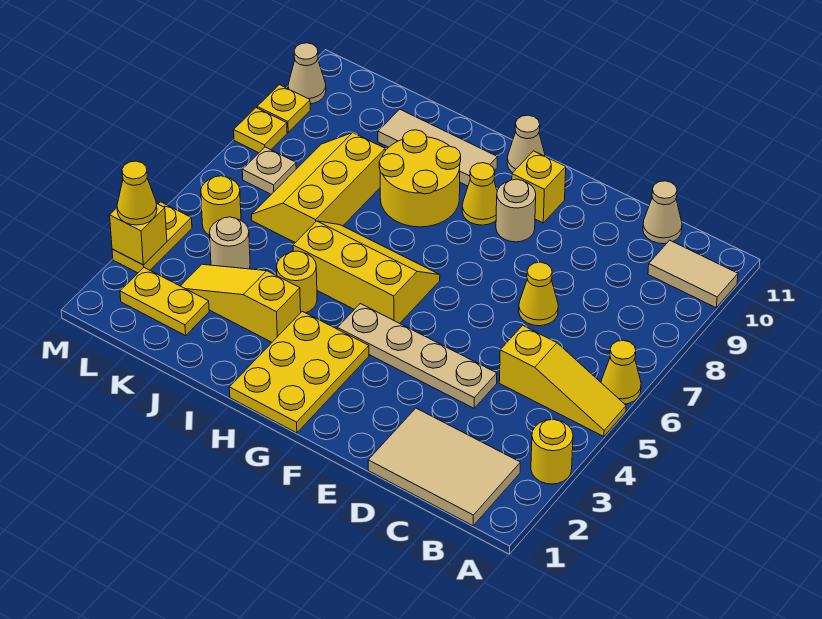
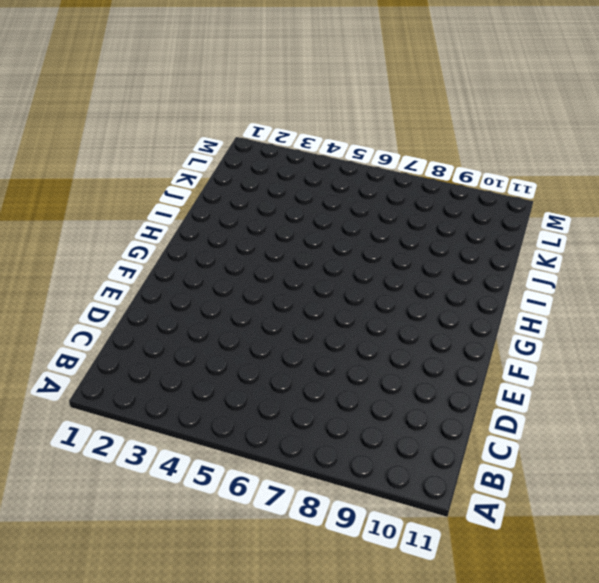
none -> yellow 1x1 round brick [531,419,573,484]
none -> yellow 1x3 slope [499,325,626,437]
none -> yellow 1x1 cone [601,340,641,404]

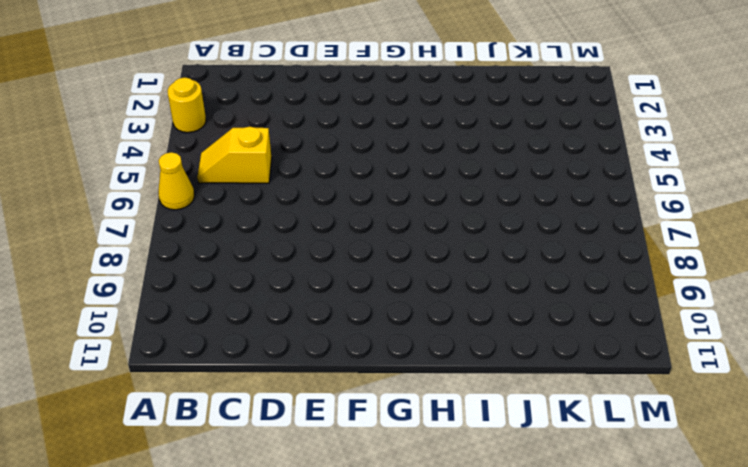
yellow 1x2 slope [197,127,272,183] -> yellow 1x3 slope [499,325,626,437]
none -> tan 1x2 tile [648,240,738,308]
none -> tan 2x3 tile [368,408,520,526]
none -> tan 1x1 cone [643,181,682,244]

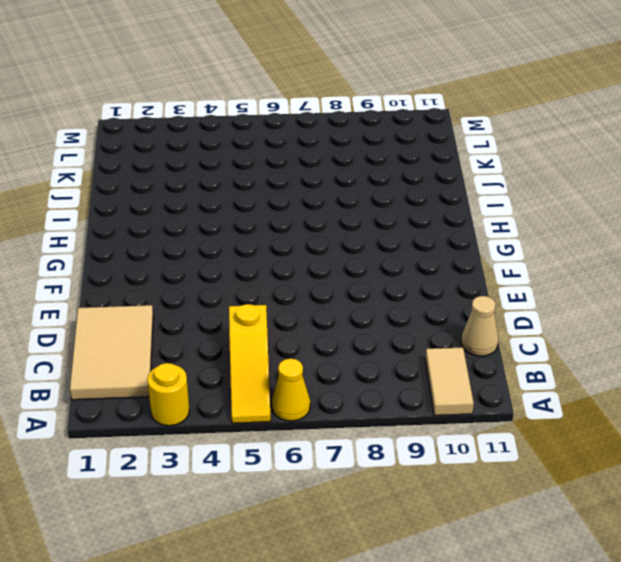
none -> tan 1x4 plate [337,304,497,408]
none -> yellow 1x1 cone [519,262,558,326]
none -> tan 1x1 round brick [496,179,536,242]

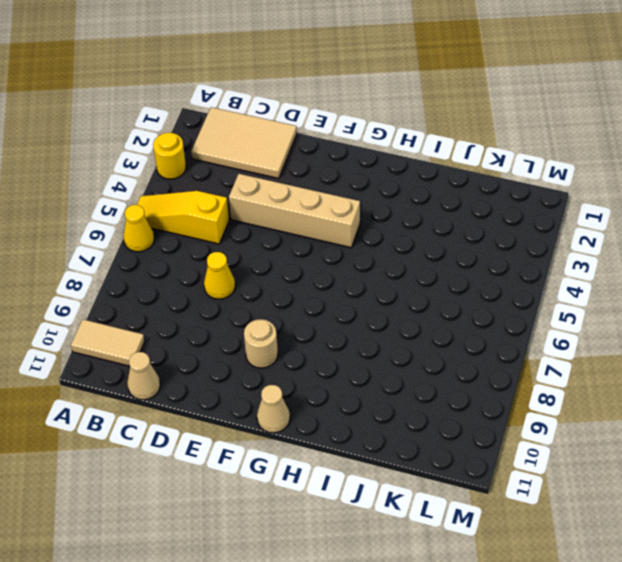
tan 1x4 brick [229,174,360,247] -> tan 1x4 plate [337,304,497,408]
none -> yellow 1x1 brick [512,151,566,223]
none -> yellow 2x3 plate [229,311,369,433]
none -> yellow 2x3 slope [293,221,440,323]

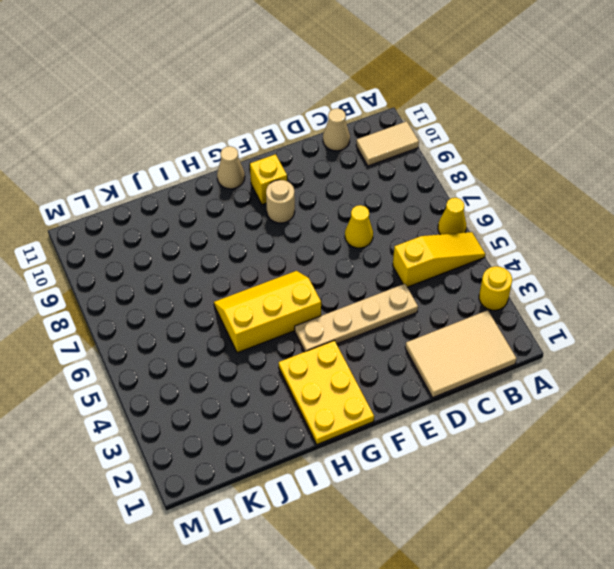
none -> yellow 1x1 cone [462,163,497,225]
none -> yellow 2x2 round brick [379,130,461,227]
none -> tan 1x3 tile [378,109,497,186]

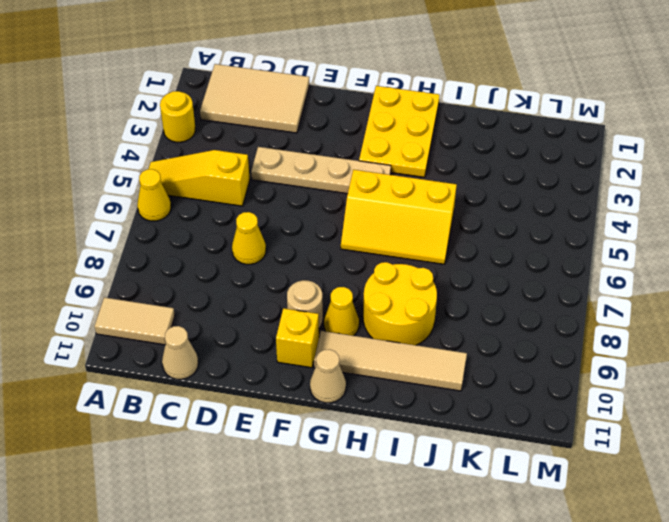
tan 1x4 tile [314,331,467,391] -> tan 1x3 tile [378,109,497,186]
none -> yellow 1x3 slope [181,264,301,342]
none -> yellow 1x1 round brick [277,251,317,313]
none -> yellow 2x3 slope [251,133,385,243]

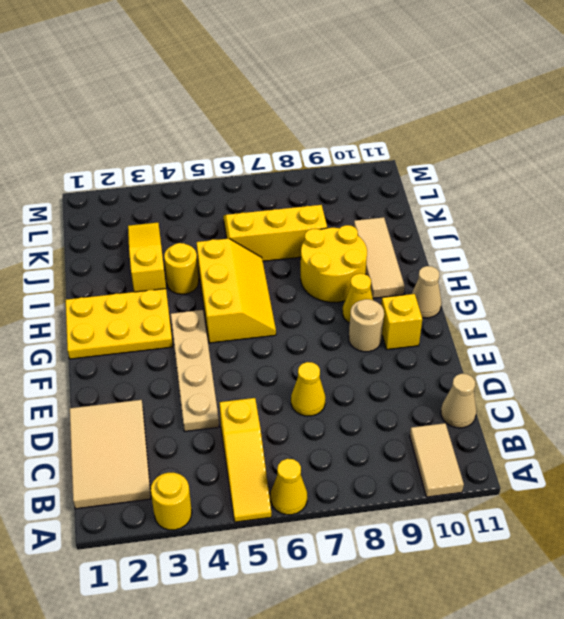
none -> yellow 1x2 plate [120,268,209,336]
none -> tan 1x1 round brick [209,217,250,269]
none -> yellow 1x1 round brick [201,176,241,235]

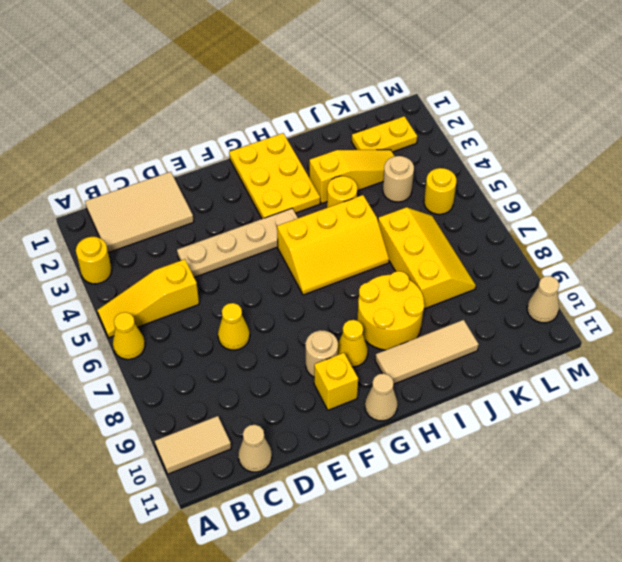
none -> tan 1x1 plate [242,147,296,194]
none -> yellow 1x2 plate [112,202,192,273]
none -> yellow 1x1 plate [234,108,287,153]

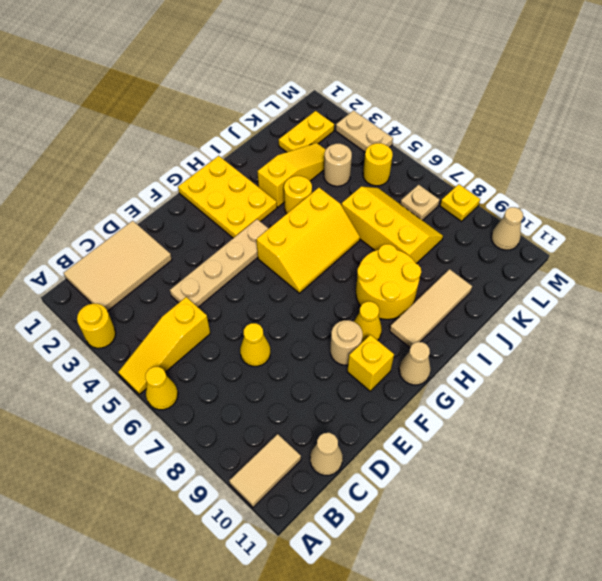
tan 1x2 plate [336,111,393,152] -> yellow 1x2 plate [112,202,192,273]
none -> yellow 1x1 plate [257,85,310,132]
none -> yellow 1x1 brick [110,203,167,265]
none -> yellow 1x1 cone [117,161,157,225]

